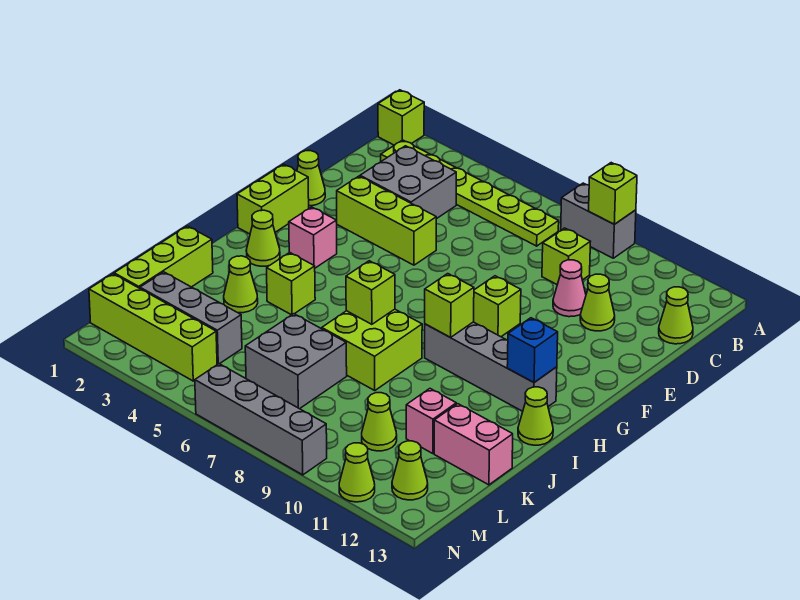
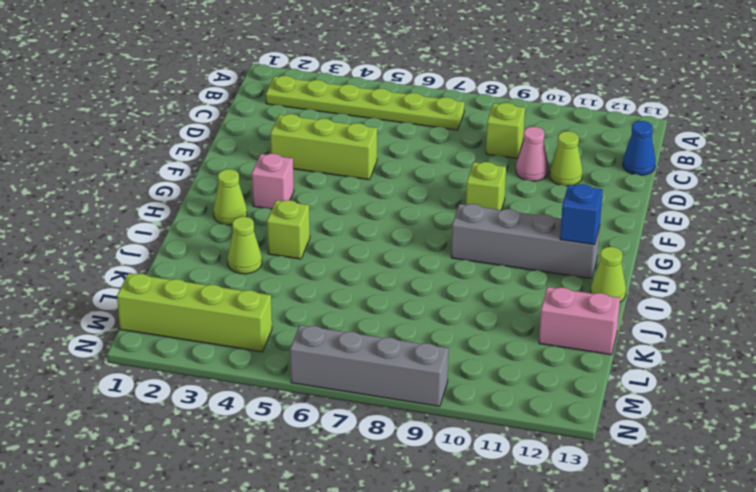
blue 1x1 cone [623,121,656,175] -> lime 1x1 cone [659,287,693,344]
none -> lime 1x1 brick [378,90,424,145]
none -> grey 1x2 brick [561,183,636,258]
none -> grey 2x2 brick [360,146,456,219]
none -> lime 1x1 cone [297,151,325,206]

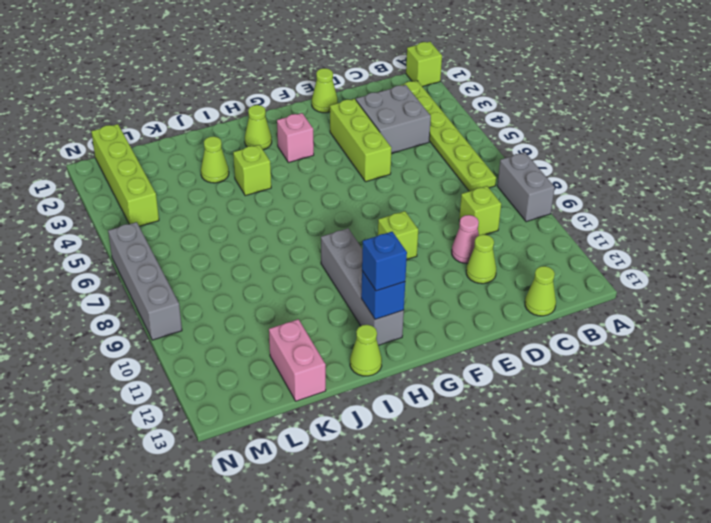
blue 1x1 brick [362,232,407,291] -> none
none -> lime 1x2 brick [237,164,309,234]
none -> lime 2x2 brick [322,309,422,390]
none -> lime 1x3 brick [114,226,213,288]
none -> grey 2x2 brick [245,314,347,409]

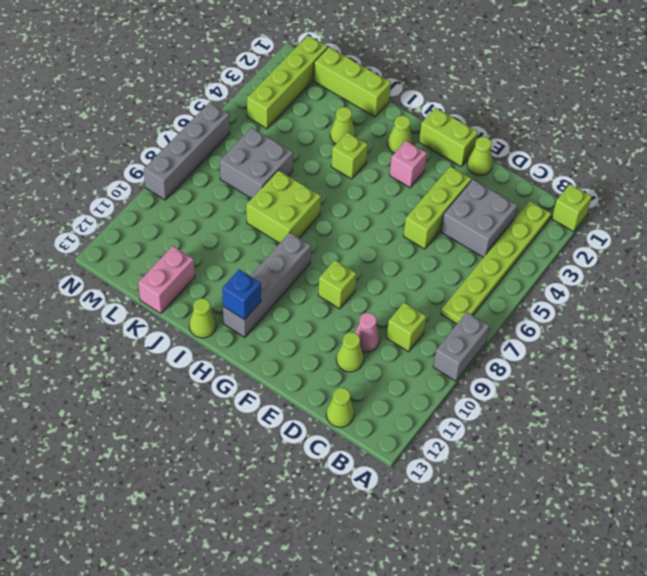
none -> pink 1x1 brick [406,389,456,454]
none -> grey 1x3 brick [140,272,242,364]
none -> lime 1x1 cone [362,393,397,451]
none -> lime 1x1 cone [392,441,428,500]

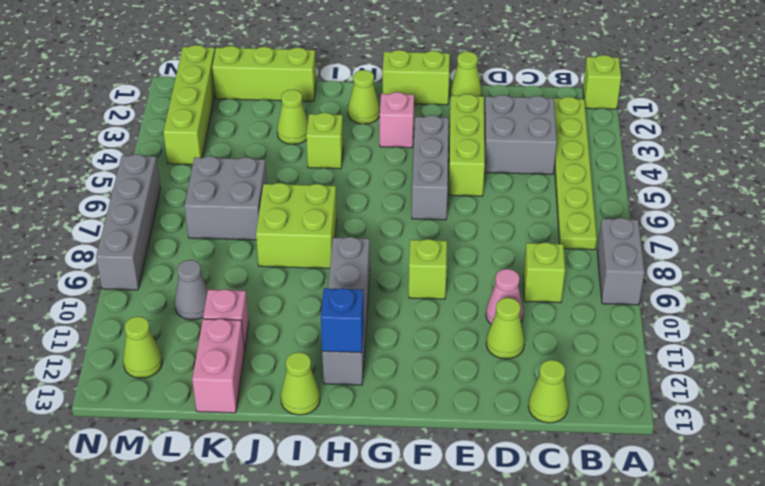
grey 1x3 brick [412,115,449,220] -> grey 1x3 brick moved to [140,272,242,364]
grey 1x1 cone [175,260,208,320] -> lime 1x1 cone [362,393,397,451]
none -> lime 1x1 cone [339,443,375,502]
none -> lime 1x1 brick [589,163,637,224]
none -> lime 1x1 brick [425,274,474,337]
none -> lime 1x1 brick [346,261,395,324]

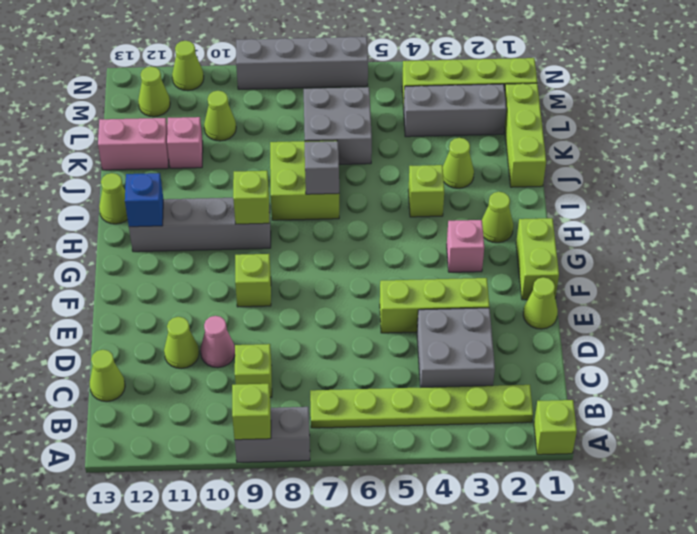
grey 1x1 brick [305,141,339,194] -> lime 1x1 brick [346,261,395,324]

